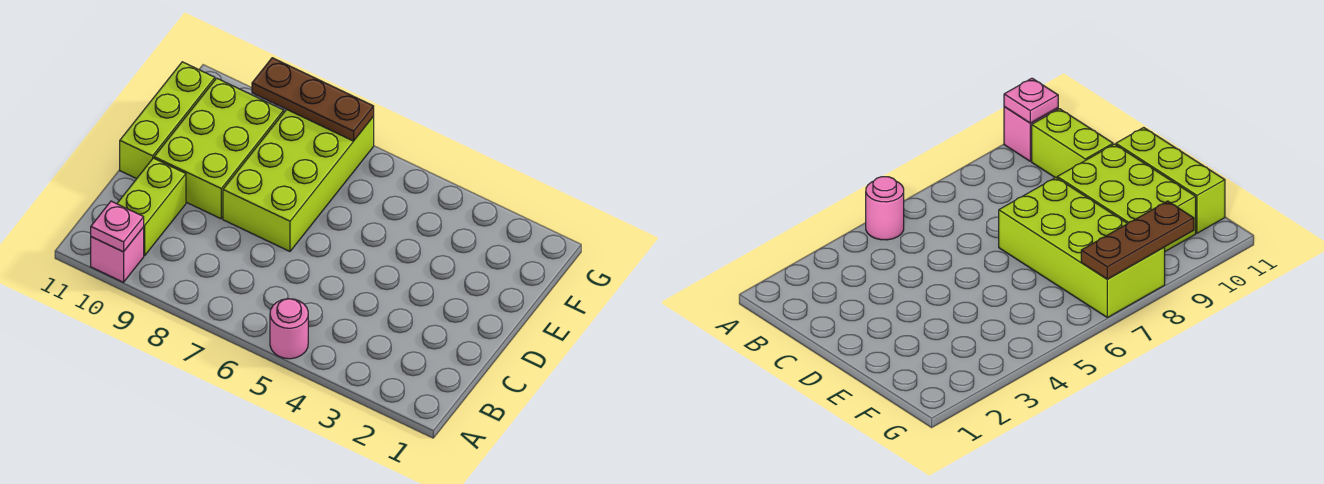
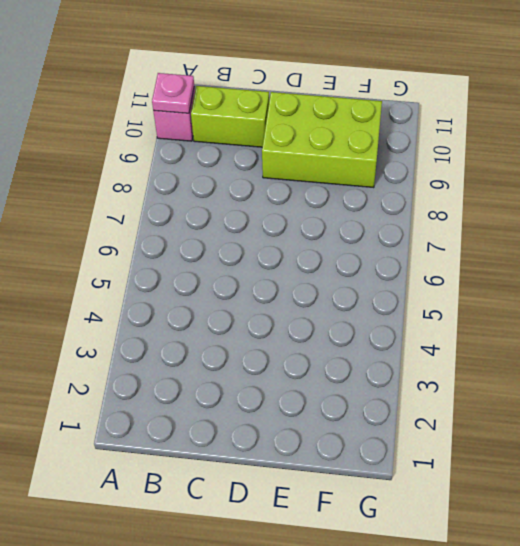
none -> pink 1x1 round brick [270,299,308,359]
none -> lime 2x4 brick [223,109,374,251]

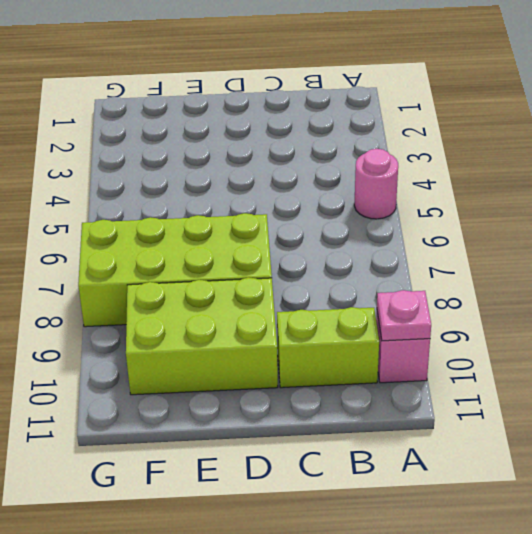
none -> lime 1x3 brick [120,62,215,179]
none -> brown 1x3 plate [252,58,374,141]

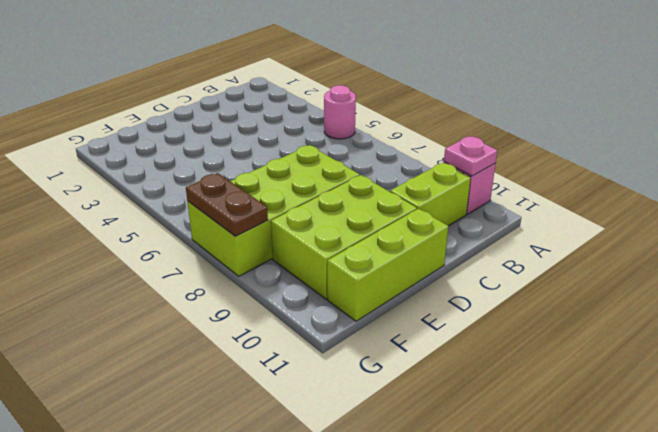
brown 1x2 plate [186,173,268,236] -> brown 1x3 plate [252,58,374,141]

